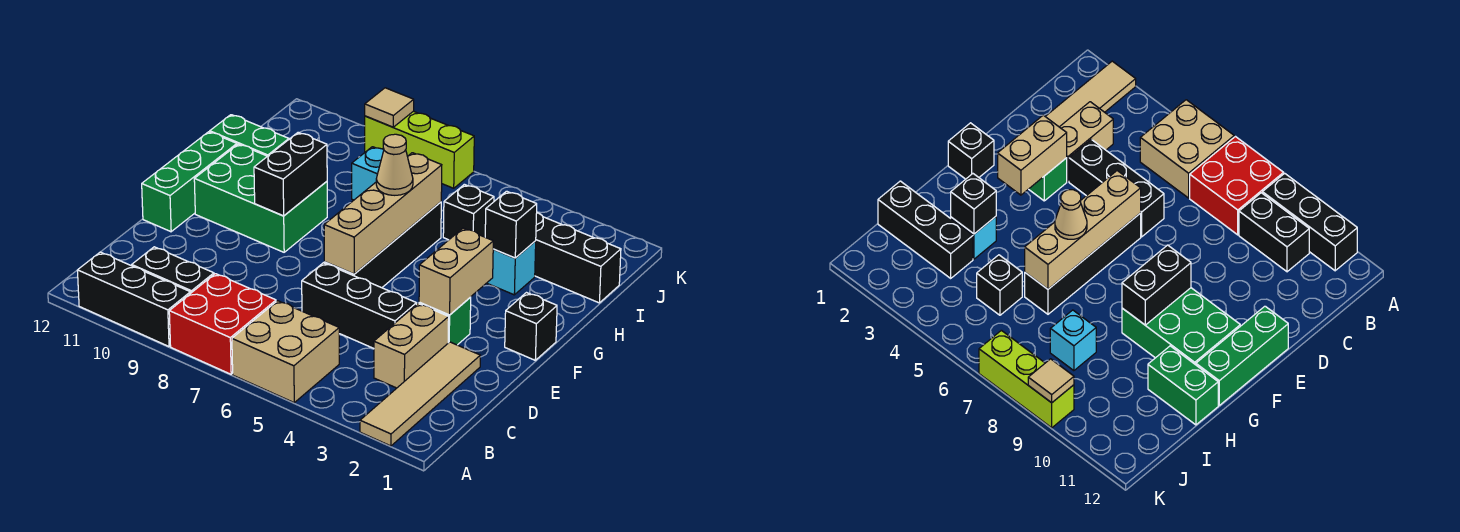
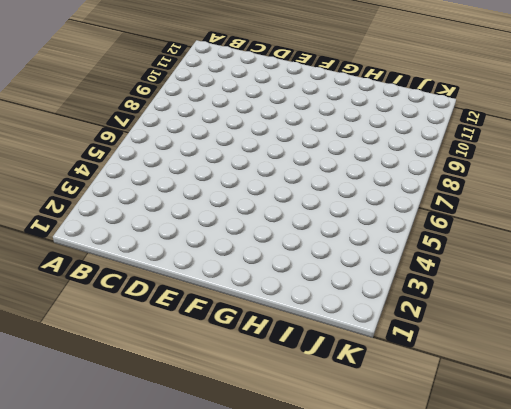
none -> tan 1x4 tile [360,342,480,446]
none -> tan 2x2 brick [232,301,339,402]
none -> red 2x2 brick [169,274,276,374]

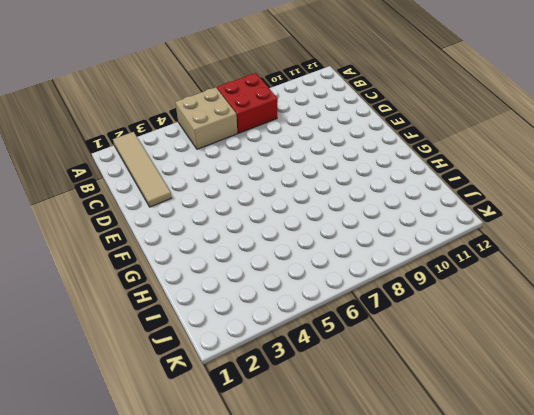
none -> black 1x3 brick [77,252,190,346]
none -> black 1x2 brick [132,247,214,294]
none -> tan 1x2 brick [374,304,449,388]

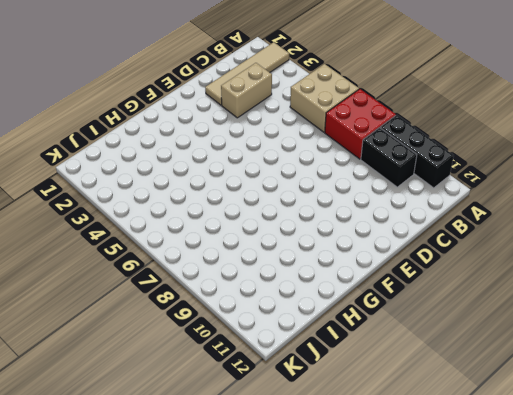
none -> black 1x3 brick [302,263,417,348]
none -> green 1x1 brick [419,297,471,345]
none -> black 1x4 brick [324,202,441,288]

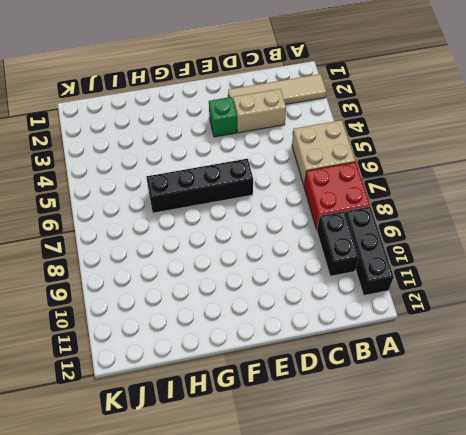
none -> black 1x3 brick [302,263,417,348]
none -> green 1x3 brick [142,132,237,232]
none -> black 1x1 brick [505,293,557,360]

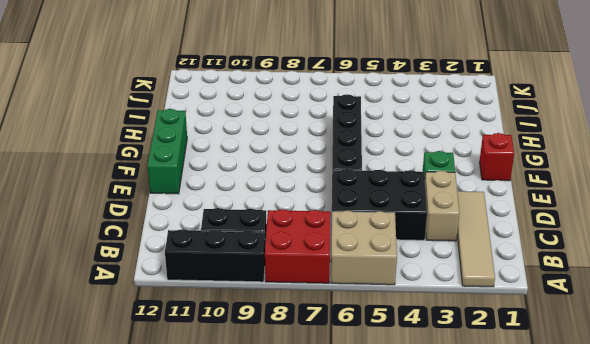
black 2x3 brick [331,169,427,240] -> black 1x3 brick [302,263,417,348]
red 1x1 brick [480,133,514,181] -> black 1x1 brick [505,293,557,360]
none -> green 2x3 brick [194,144,327,252]
none -> cyan 1x1 brick [487,241,536,295]
none -> green 1x2 brick [210,115,289,156]

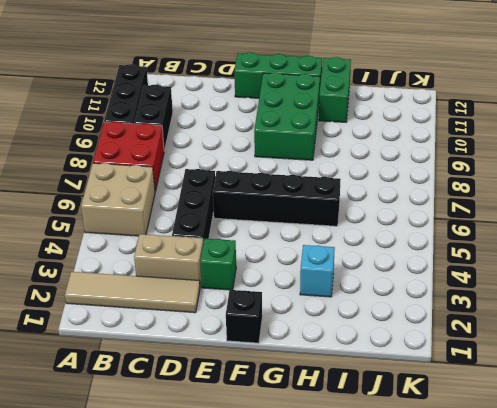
none -> black 1x3 brick [535,213,621,303]
none -> black 1x1 brick [443,184,494,240]
none -> cyan 1x1 brick [352,147,384,200]

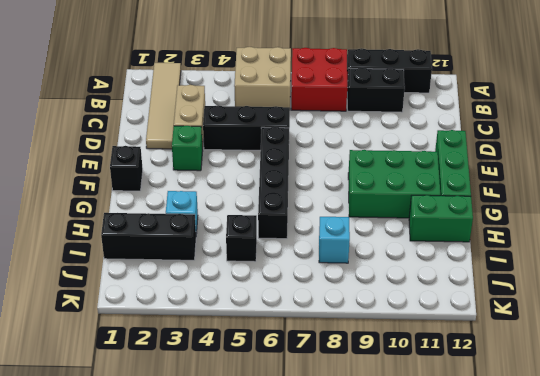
none -> lime 1x3 brick [365,111,474,188]
none -> tan 1x2 brick [419,228,493,315]
none -> tan 1x4 brick [324,153,442,274]

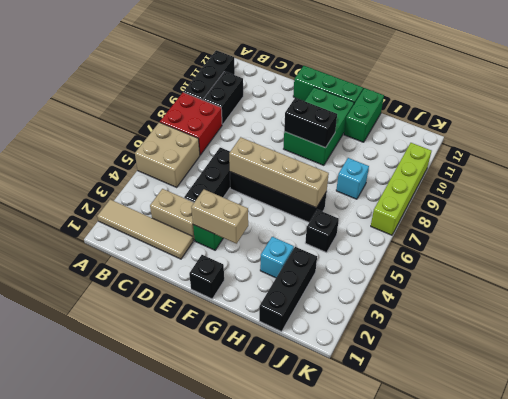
lime 1x4 brick [371,143,431,235] -> lime 1x3 brick [365,111,474,188]
none -> black 1x1 brick [485,191,537,258]
none -> tan 1x1 tile [365,88,414,127]
none -> tan 1x1 cone [376,134,413,195]

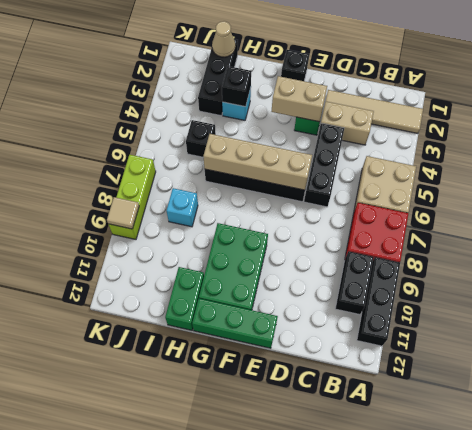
tan 1x1 cone [212,21,235,57] -> tan 1x1 cone moved to [376,134,413,195]
none -> black 1x2 brick [254,133,327,216]

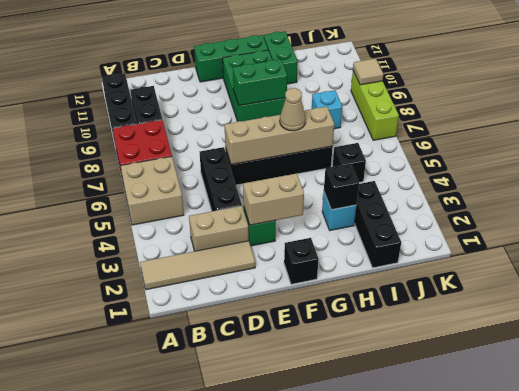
green 1x2 brick [233,59,287,106] -> black 1x2 brick [254,133,327,216]

